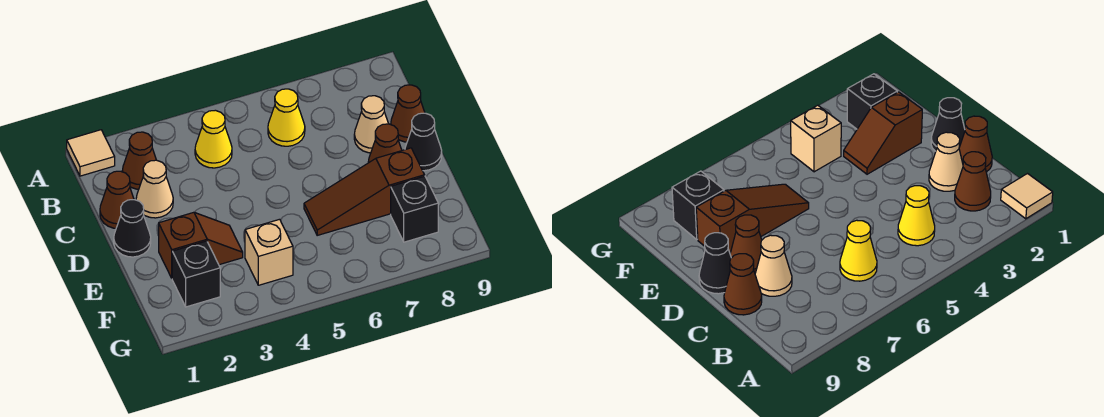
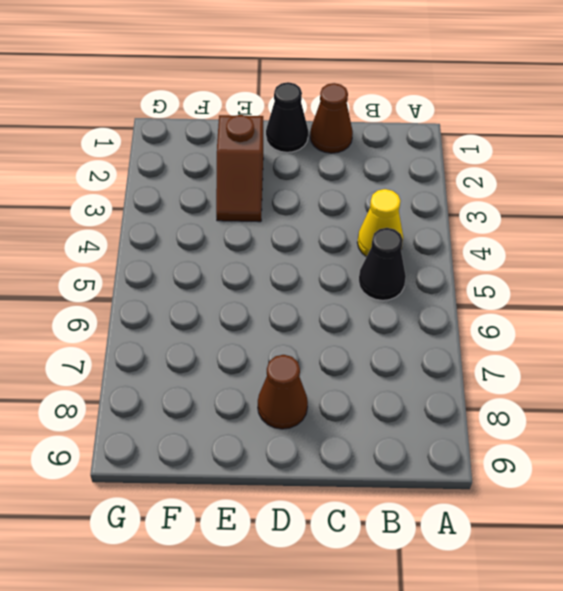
black 1x1 cone [359,228,406,300] -> black 1x1 cone moved to [405,113,442,171]
none -> tan 1x1 tile [67,130,115,176]
none -> brown 1x1 cone [122,132,156,189]
none -> yellow 1x1 cone [268,89,305,146]

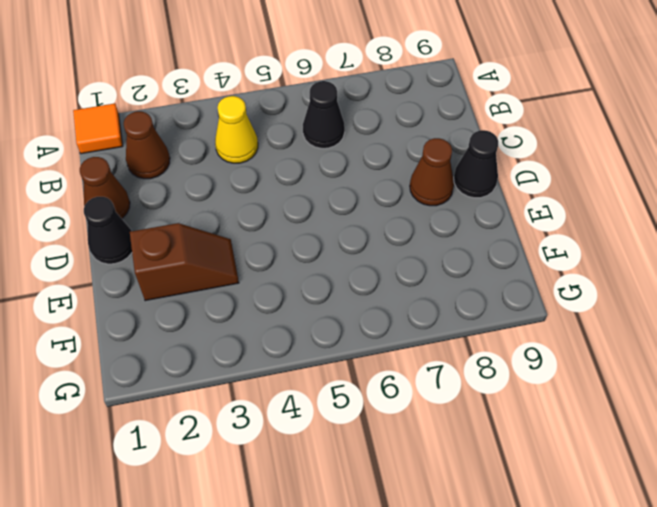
orange 1x1 tile [73,103,123,154] -> tan 1x1 tile [67,130,115,176]
black 1x1 cone [303,81,345,148] -> yellow 1x1 cone [268,89,305,146]
none -> tan 1x1 cone [136,160,173,218]
none -> tan 1x1 cone [354,96,388,153]
none -> brown 1x1 cone [391,85,425,142]

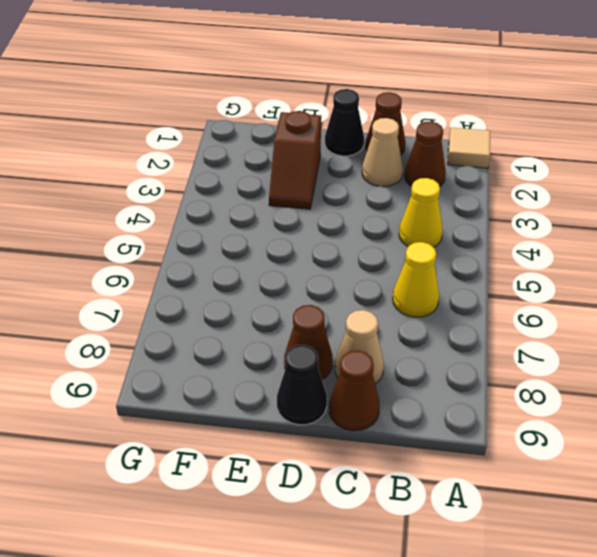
none -> brown 1x3 slope [304,148,425,235]
none -> black 1x1 brick [172,241,220,307]
none -> tan 1x1 brick [245,219,293,285]

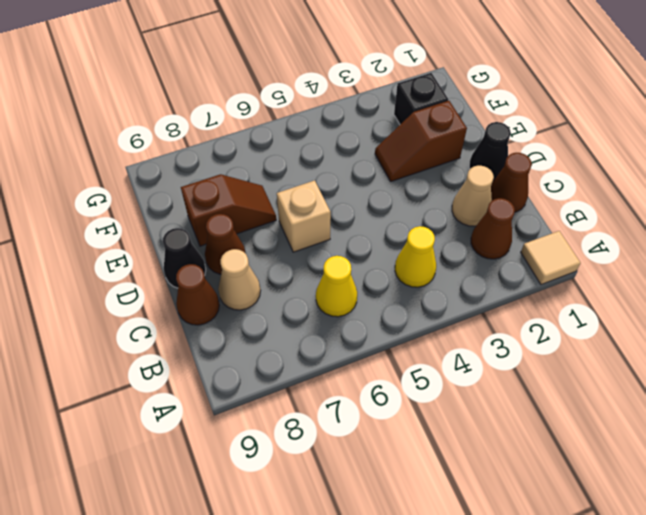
tan 1x1 brick [277,180,331,252] -> tan 1x1 brick moved to [245,219,293,285]
brown 1x2 slope [181,174,276,246] -> brown 1x3 slope [304,148,425,235]
none -> black 1x1 brick [391,176,438,242]

